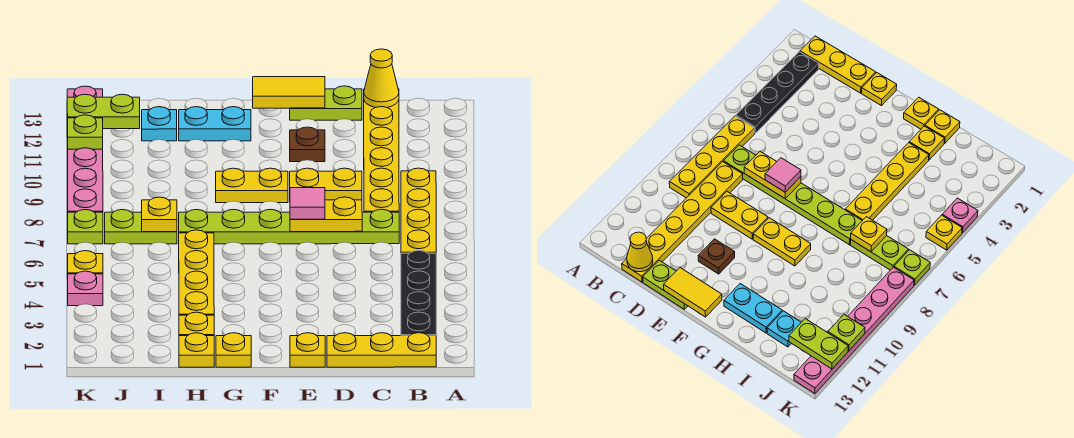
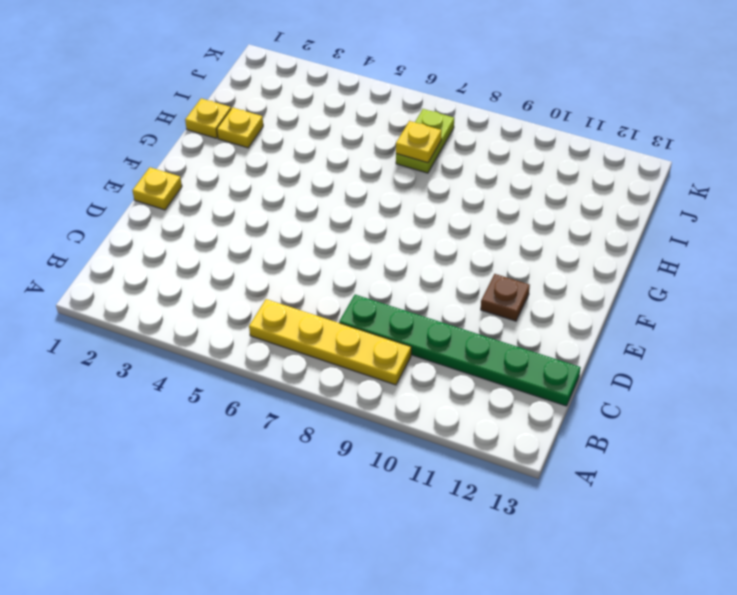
green 1x6 plate [339,295,581,406] -> yellow 1x6 plate [364,89,399,212]
none -> yellow 1x3 plate [327,333,436,367]
none -> black 1x4 plate [401,250,436,336]
none -> lime 1x6 plate [179,209,399,244]

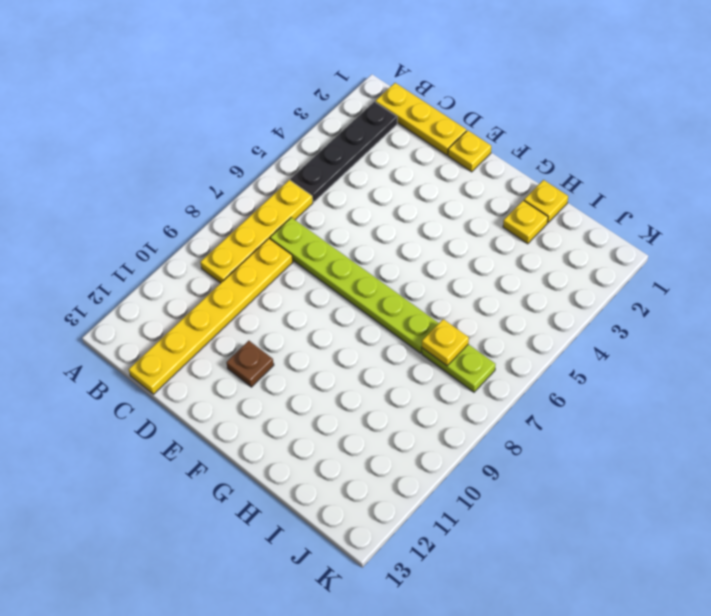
none -> yellow 1x2 plate [290,168,362,200]
none -> lime 1x2 plate [290,86,362,120]
none -> yellow 1x2 plate [216,168,288,203]

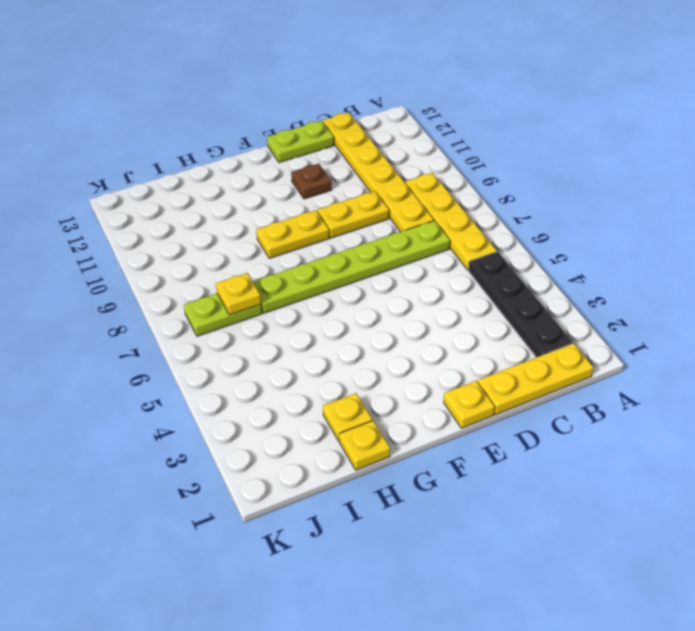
none -> yellow 1x1 plate [216,333,251,367]
none -> cyan 1x2 plate [179,107,251,141]
none -> yellow 1x4 plate [179,230,214,315]

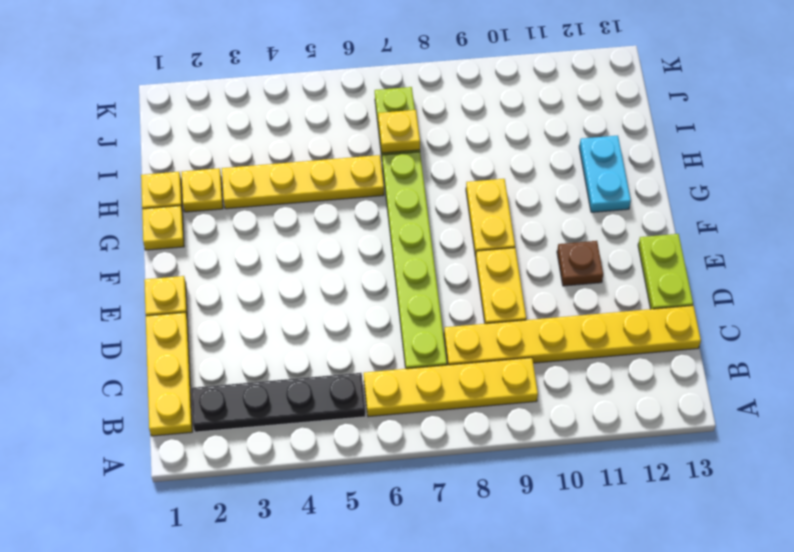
none -> cyan 1x1 plate [142,107,177,141]
none -> pink 1x1 plate [68,271,103,306]
none -> yellow 1x1 plate [68,251,103,274]

